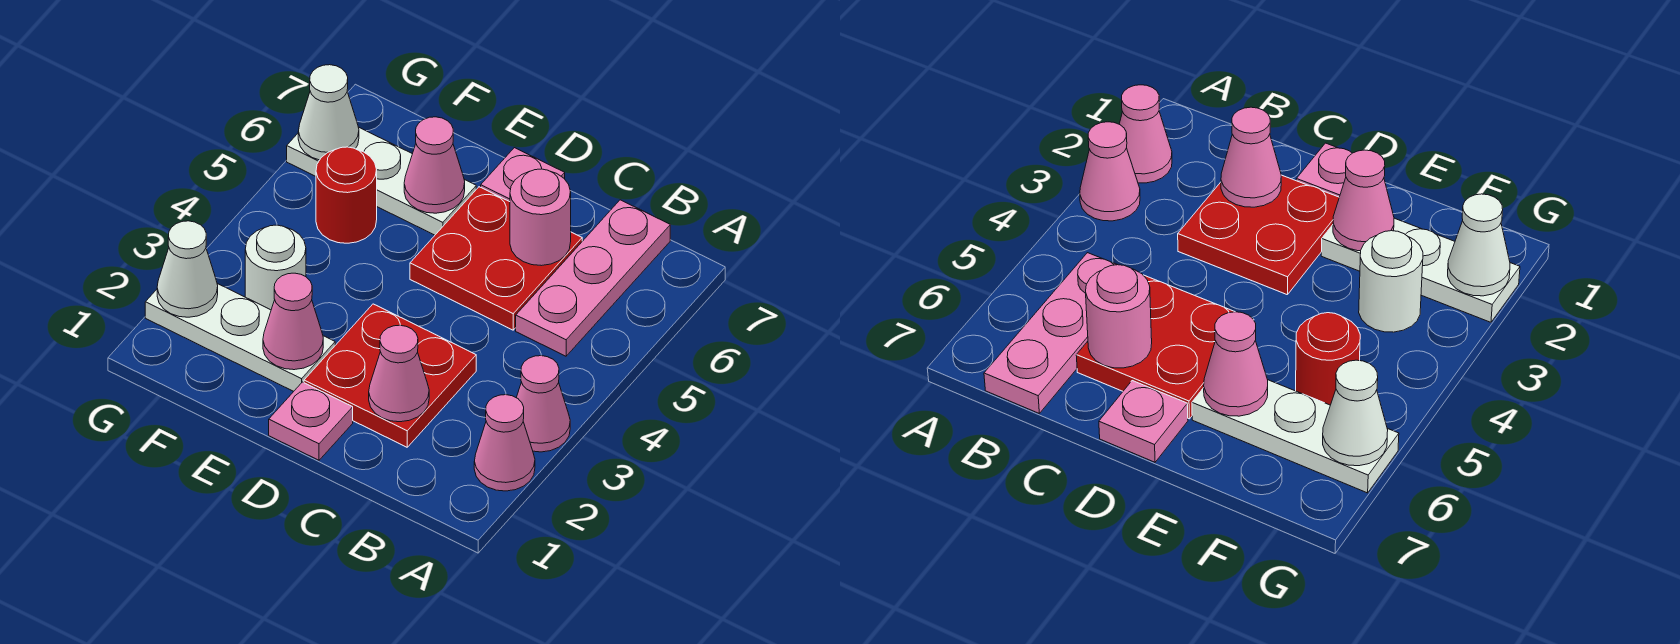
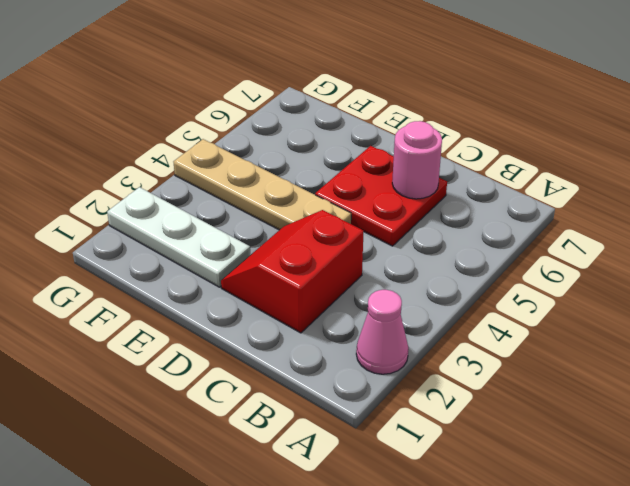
red 2x2 slope [221,210,364,333] -> red 2x2 plate [304,304,476,447]
tan 1x4 plate [174,139,351,230] -> none
none -> pink 1x1 cone [517,356,570,452]
none -> pink 1x3 plate [516,200,670,356]
none -> pink 1x1 plate [269,382,353,460]

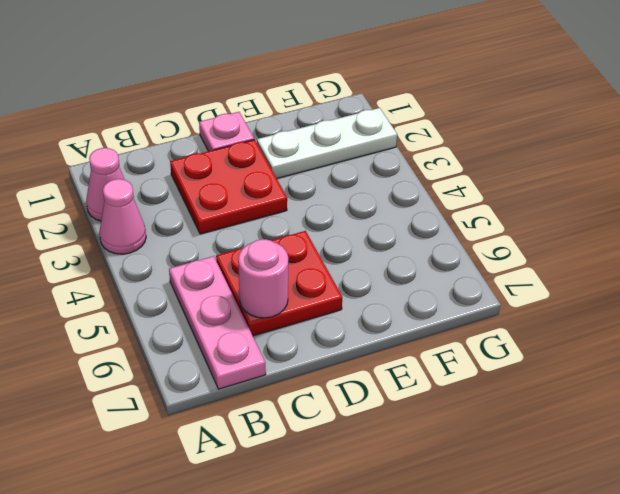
none -> pink 1x1 plate [481,148,565,202]
none -> white 1x3 plate [287,127,476,235]
none -> white 1x1 round brick [245,225,306,310]

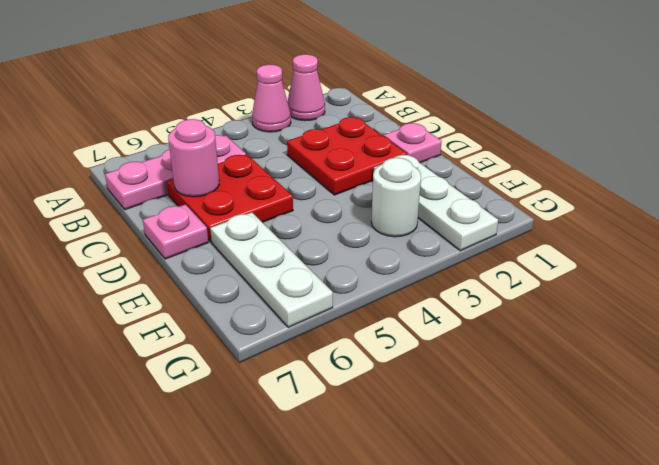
none -> red 1x1 round brick [316,147,377,243]
none -> pink 1x1 cone [369,325,429,422]
none -> pink 1x1 cone [263,273,323,370]

